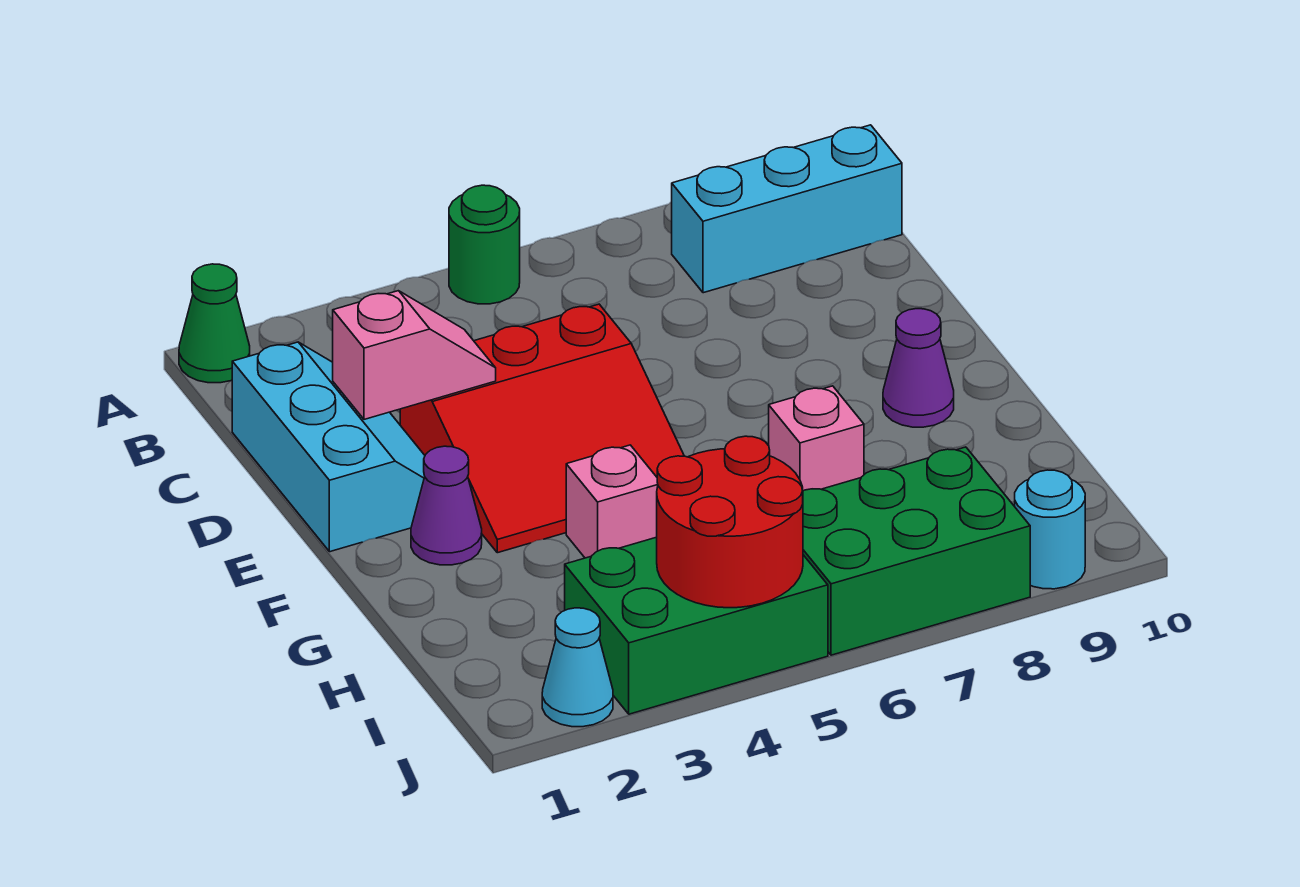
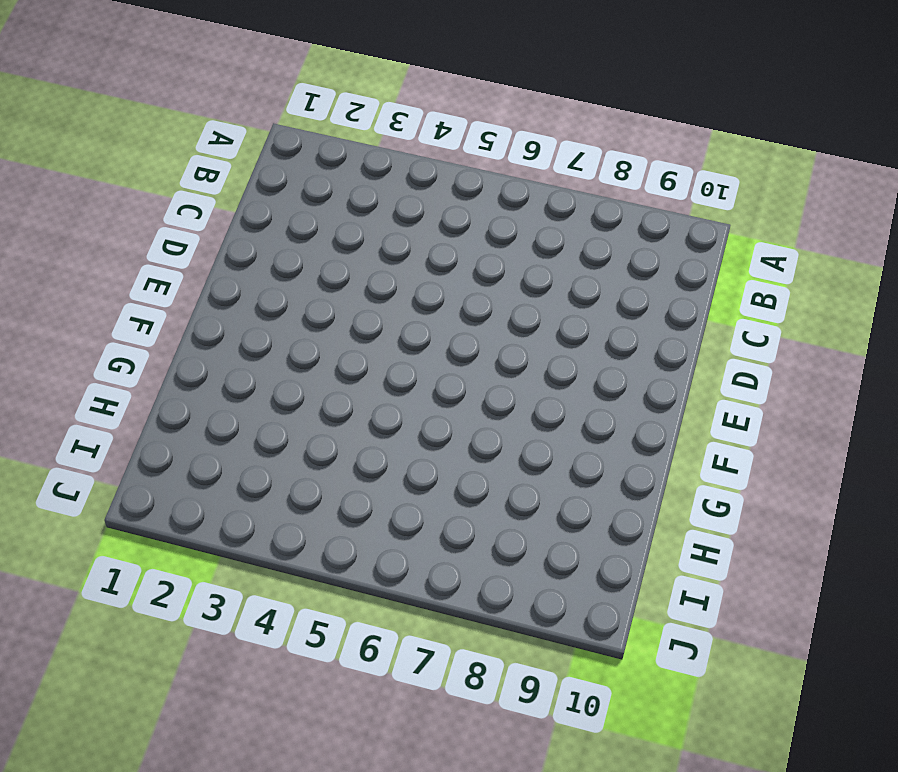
none -> green 1x1 cone [179,264,250,383]
none -> green 1x1 round brick [449,185,520,304]
none -> cyan 1x3 brick [672,125,902,293]

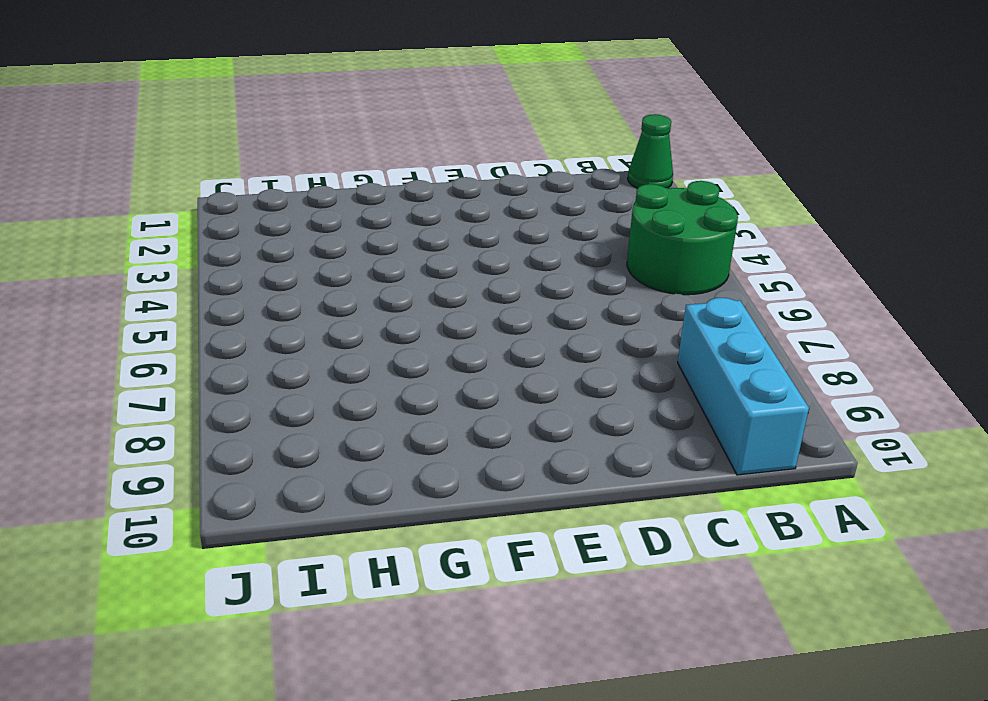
green 2x2 round brick [627,181,738,295] -> green 1x1 round brick [449,185,520,304]
none -> cyan 2x3 slope [232,342,425,552]
none -> red 3x3 slope [400,304,684,553]
none -> purple 1x1 cone [411,446,482,565]

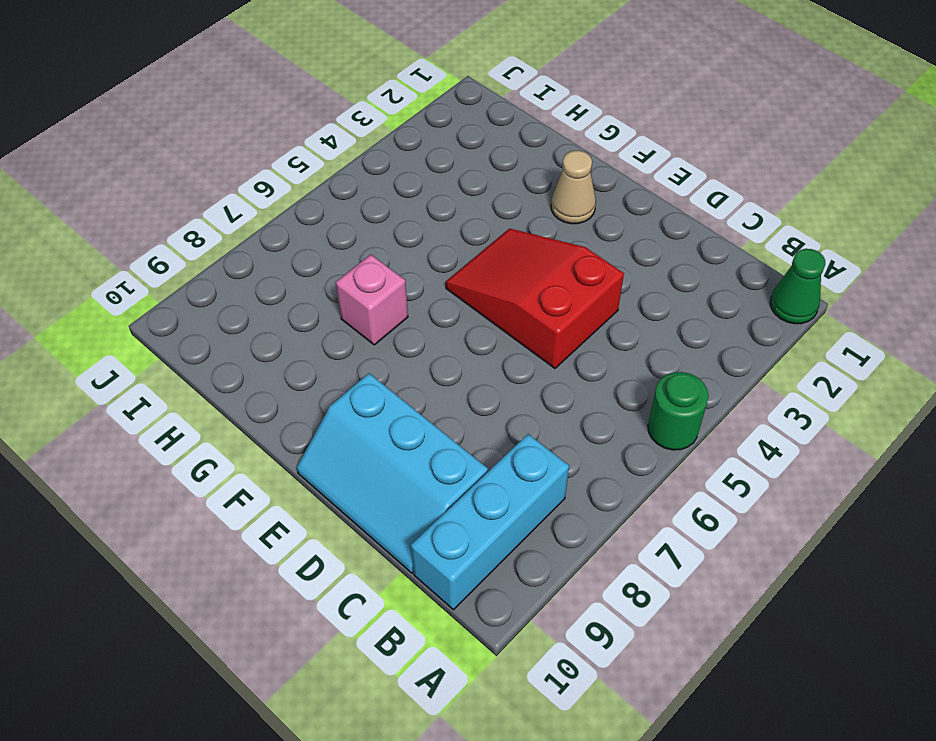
cyan 2x3 slope [297,373,488,573] -> cyan 2x3 slope moved to [232,342,425,552]
red 2x3 slope [445,228,624,368] -> red 3x3 slope [400,304,684,553]
tan 1x1 cone [551,151,596,224] -> purple 1x1 cone [411,446,482,565]
none -> purple 1x1 cone [883,309,954,427]
none -> pink 1x1 brick [566,445,658,558]
none -> green 2x3 brick [565,537,828,714]

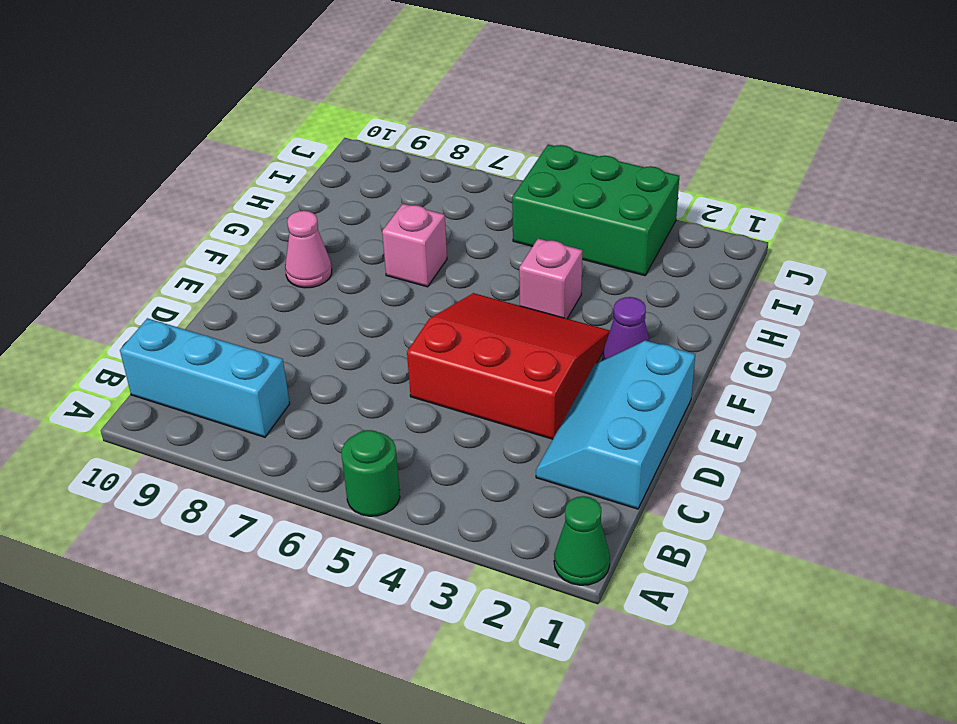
pink 1x1 cone [285,211,332,288] -> purple 1x1 cone [883,309,954,427]
none -> green 2x3 brick [803,447,1030,655]
none -> cyan 1x1 cone [542,608,613,727]
none -> cyan 1x1 round brick [1015,470,1085,589]

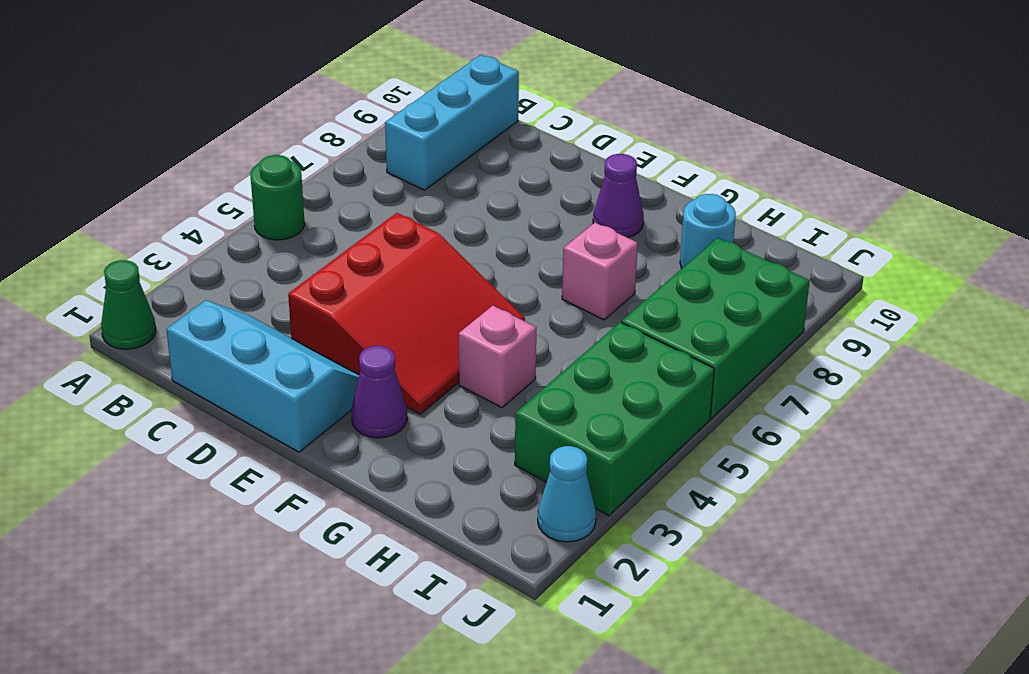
cyan 1x1 round brick [680,194,736,268] -> cyan 1x1 round brick moved to [1015,470,1085,589]
none -> pink 1x2 slope [333,291,496,419]
none -> red 2x2 round brick [657,436,803,608]

